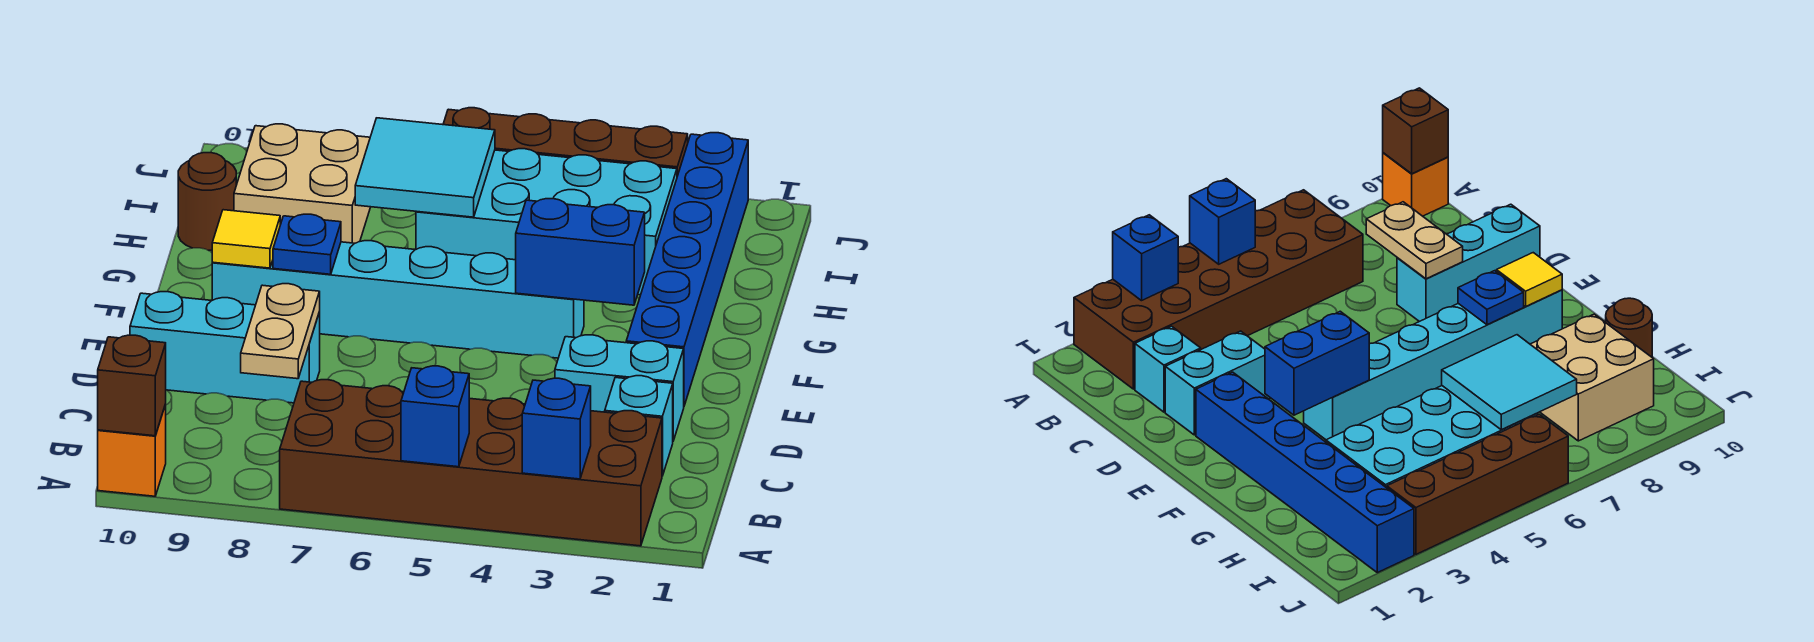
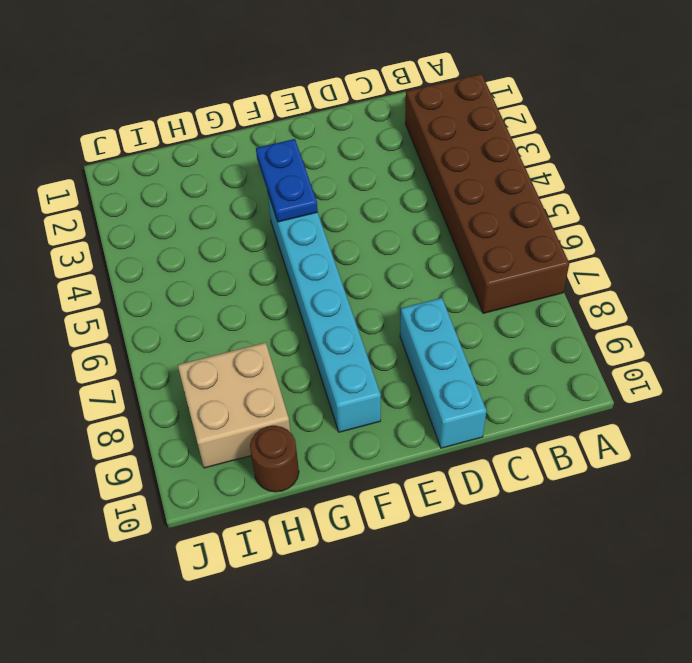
blue 1x2 plate [256,139,318,222] -> blue 1x2 brick [516,199,645,305]
none -> orange 1x1 brick [98,405,166,496]
none -> cyan 1x1 brick [605,376,673,476]
none -> cyan 1x2 brick [555,335,684,441]

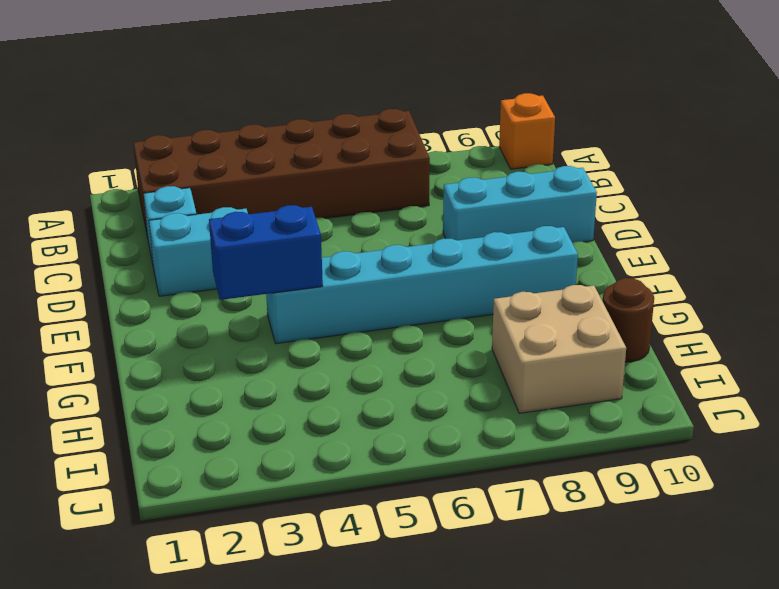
none -> blue 1x6 brick [626,133,748,406]
none -> cyan 2x4 brick [416,149,677,295]
none -> brown 1x4 brick [443,108,688,176]

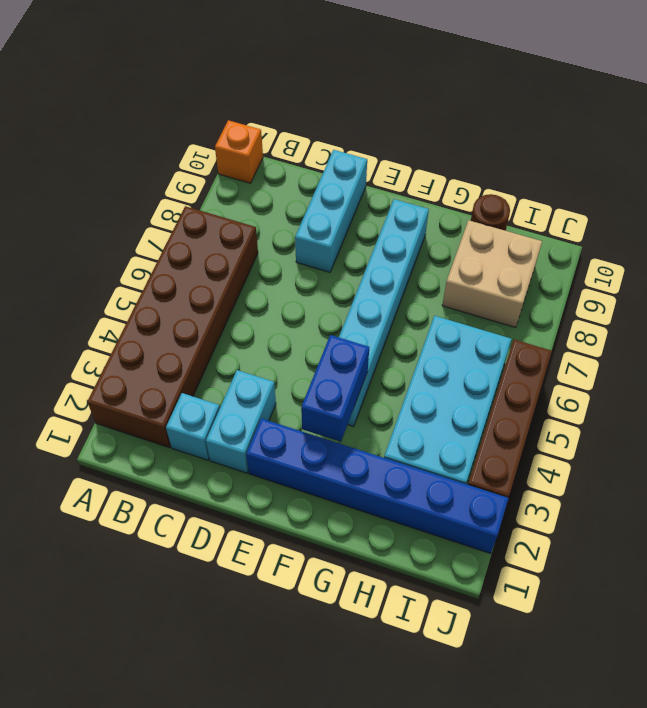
none -> blue 1x1 brick [522,378,591,479]
none -> blue 1x1 brick [401,366,469,467]
none -> brown 1x1 brick [98,335,166,436]

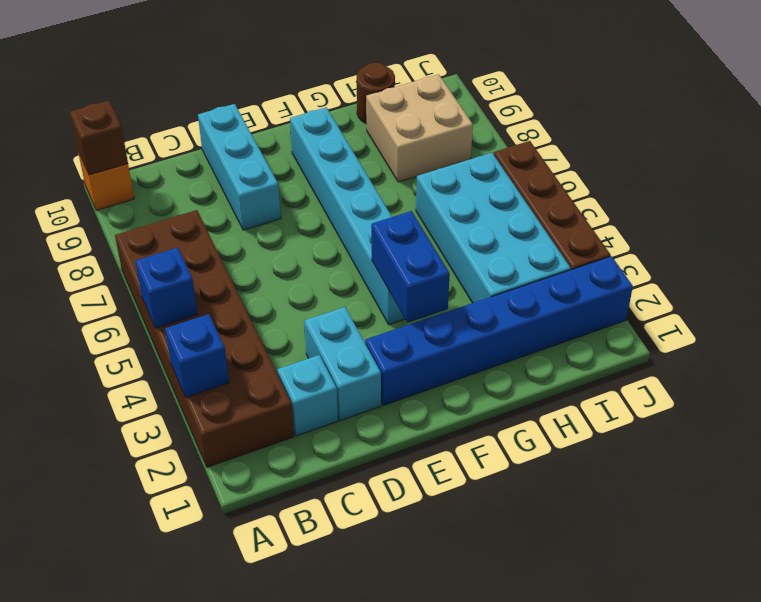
none -> tan 1x2 plate [241,284,320,379]
none -> blue 1x1 plate [273,214,341,274]
none -> yellow 1x1 tile [212,210,280,268]

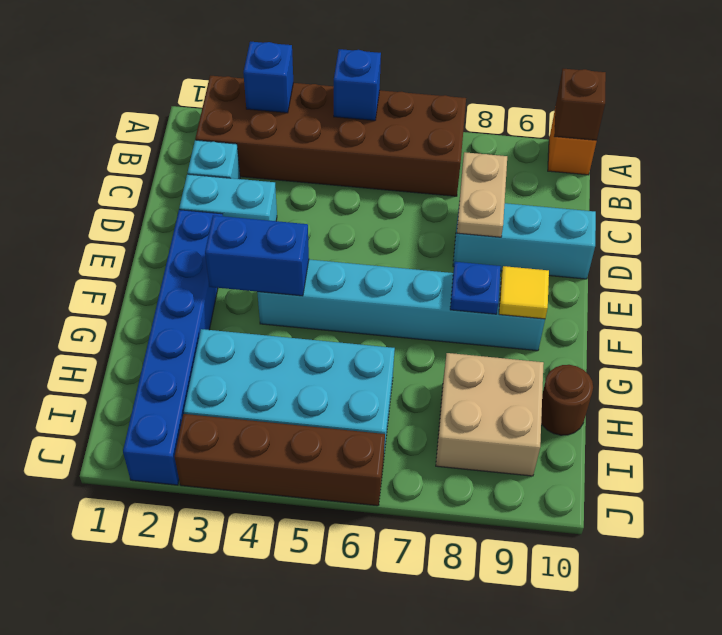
none -> cyan 2x2 tile [355,118,495,217]

